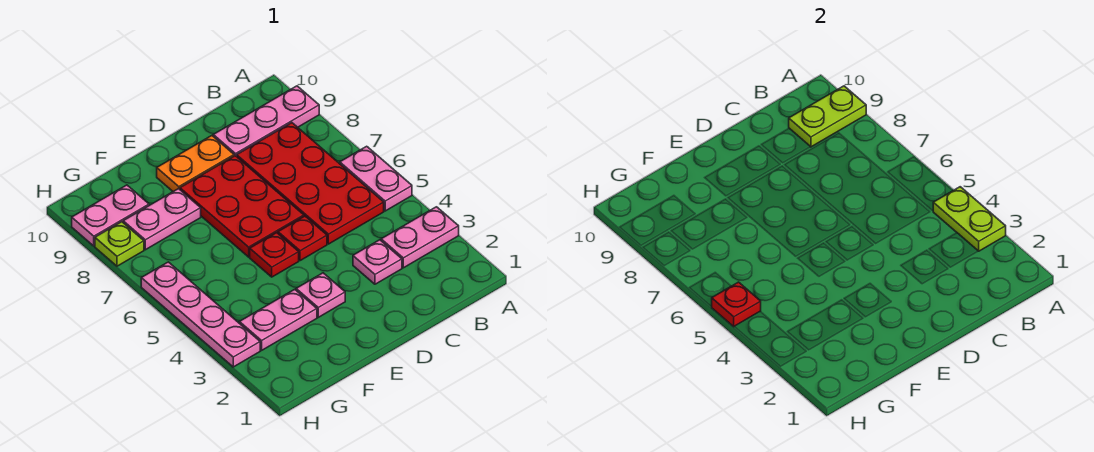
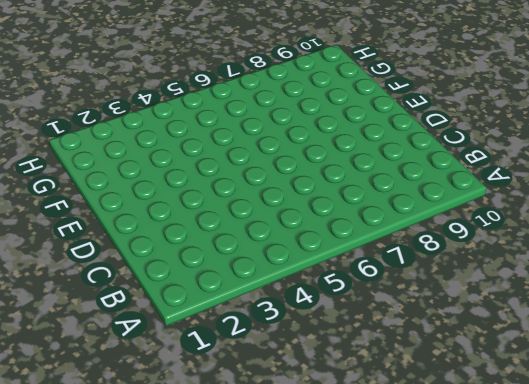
none -> pink 1x2 plate [381,207,459,268]
none -> pink 1x2 plate [340,146,412,211]
none -> pink 1x3 plate [213,86,319,157]

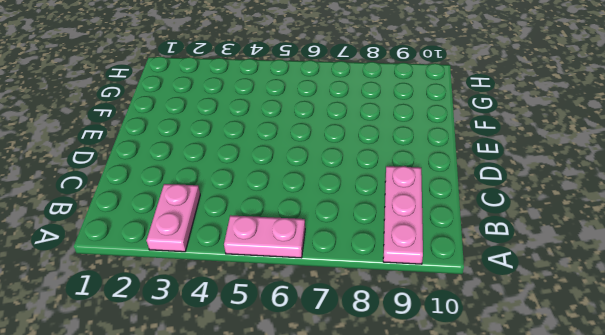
none -> red 2x4 plate [237,123,384,244]
none -> pink 1x1 plate [353,240,402,284]
none -> red 1x1 plate [278,216,327,261]

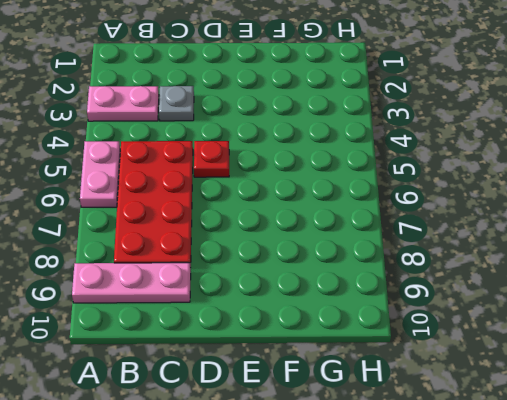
grey 1x1 plate [159,86,194,121] -> pink 1x1 plate [353,240,402,284]
none -> red 2x3 plate [180,156,304,257]
none -> orange 1x2 plate [157,136,234,191]
none -> pink 1x1 plate [296,273,345,317]

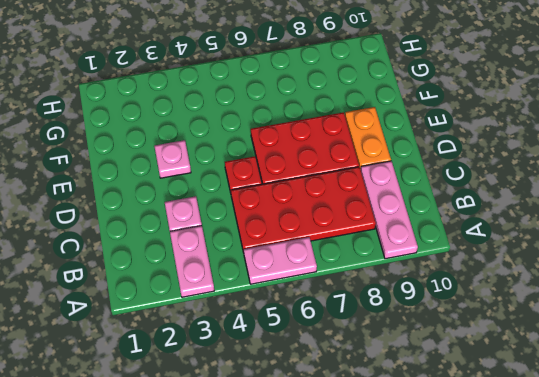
none -> red 1x1 plate [250,233,299,277]
none -> pink 1x2 plate [239,289,317,350]
none -> pink 1x2 plate [123,189,201,250]

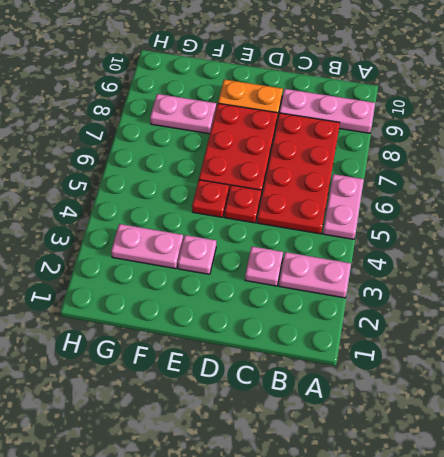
none -> pink 1x2 plate [72,185,149,246]
none -> pink 1x4 plate [141,262,260,367]
none -> lime 1x1 plate [95,222,144,266]

